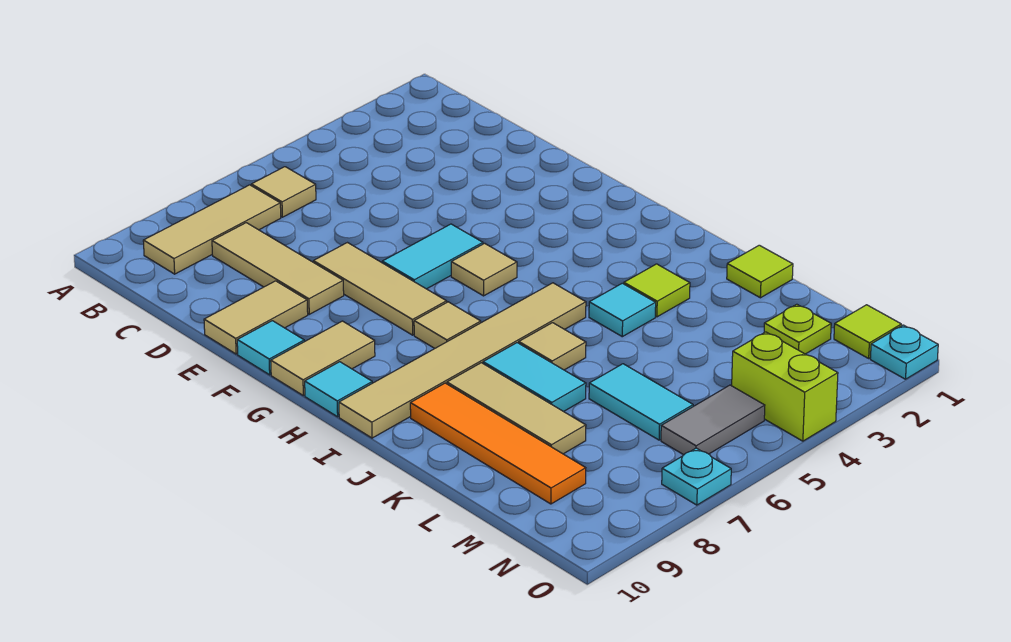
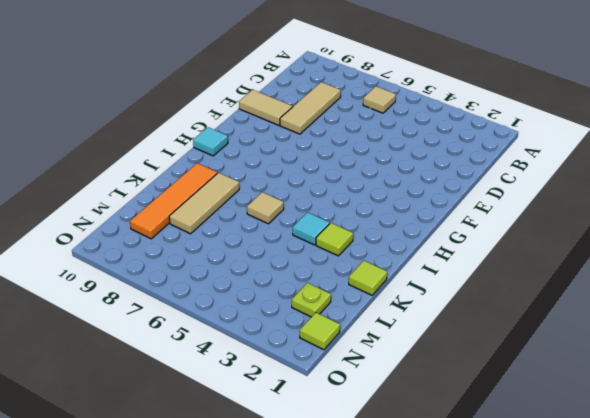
none -> tan 1x3 tile [143,185,281,274]
none -> tan 1x3 tile [313,243,447,335]
none -> cyan 1x2 tile [382,224,483,289]

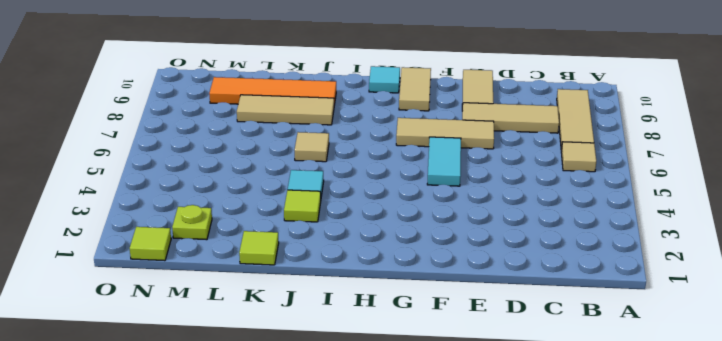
none -> cyan 1x1 tile [237,321,304,375]
none -> tan 1x1 tile [451,243,517,296]
none -> tan 1x1 tile [414,302,481,349]

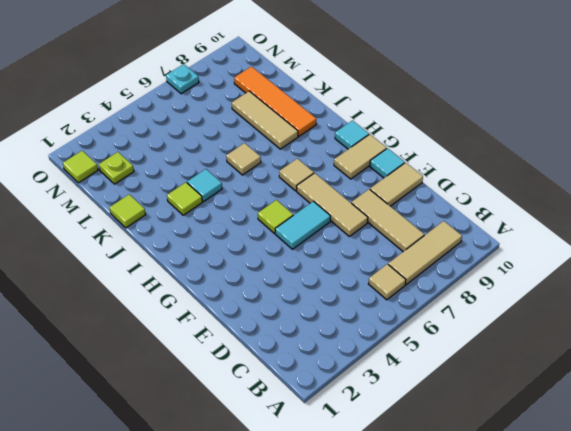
lime 1x1 tile [258,200,293,233] -> tan 1x1 tile [451,243,517,296]
none -> tan 1x6 tile [339,283,586,438]
none -> cyan 1x2 tile [483,343,586,412]
none -> cyan 1x2 tile [589,364,693,440]

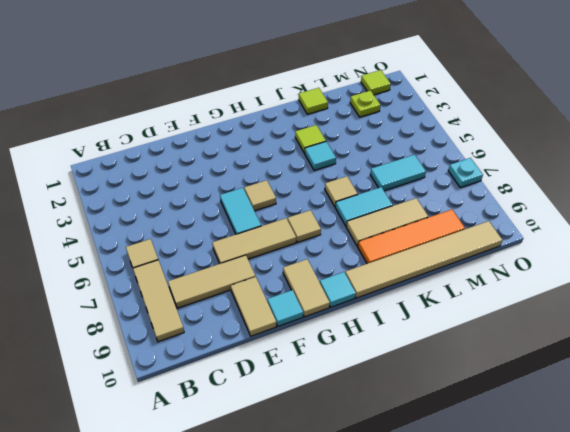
tan 1x6 tile [345,221,503,298] -> tan 1x6 tile turned to [339,283,586,438]
none -> lime 1x2 brick [732,332,838,441]
none -> grey 1x2 tile [661,385,765,455]
none -> cyan 1x1 plate [870,325,938,379]

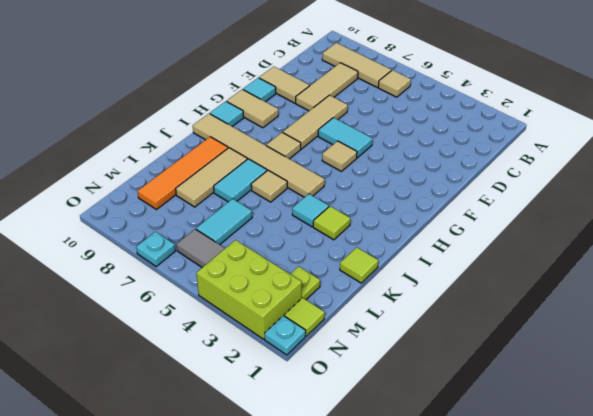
lime 2x3 brick [196,240,302,339] -> lime 1x2 brick [732,332,838,441]

